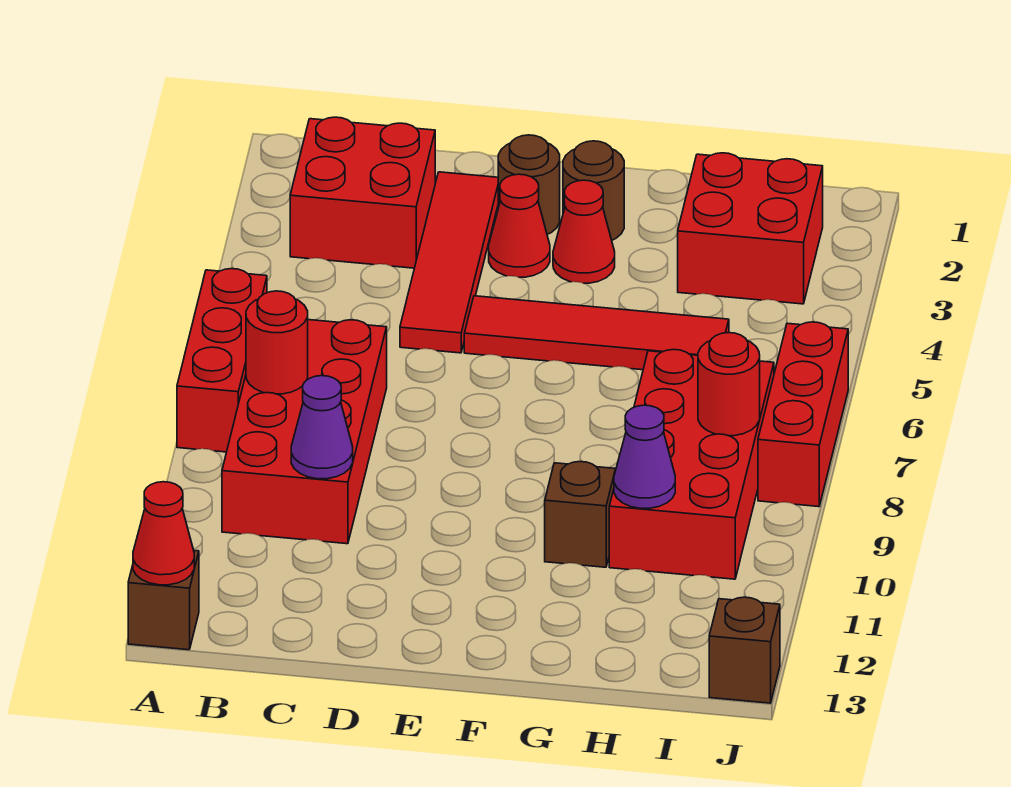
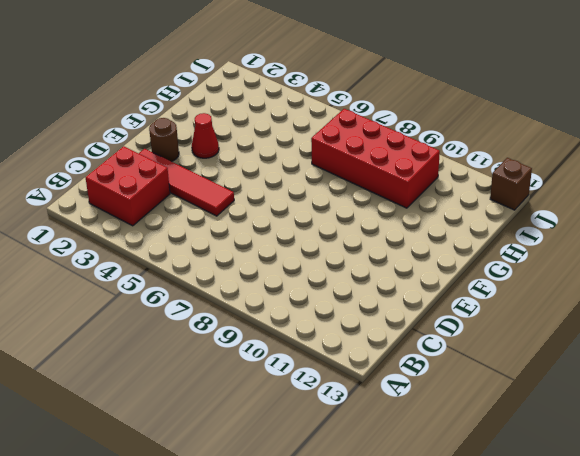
none -> red 1x3 brick [177,269,267,452]
none -> brown 1x1 brick [128,550,199,650]
none -> red 2x4 brick [222,320,387,544]

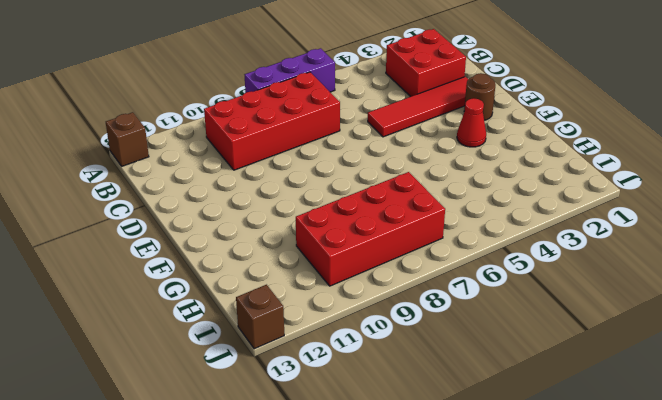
purple 1x3 brick [245,48,335,93] -> red 1x3 brick [177,269,267,452]
none -> red 1x1 cone [489,174,550,277]
none -> red 1x4 tile [464,296,729,370]
none -> brown 1x1 round brick [563,141,624,240]

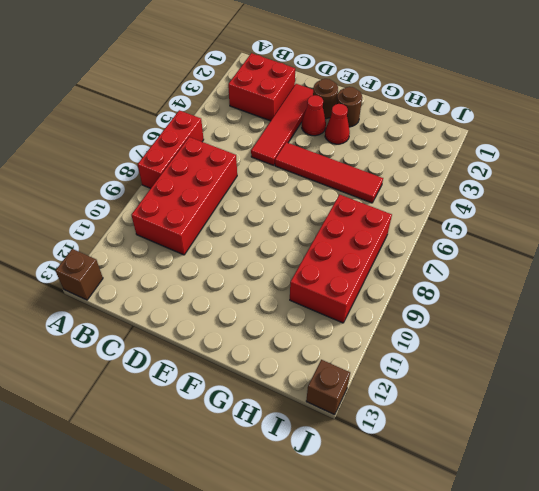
none -> brown 1x1 brick [545,462,616,567]
none -> red 2x2 brick [678,153,823,304]
none -> red 1x3 brick [758,322,848,507]

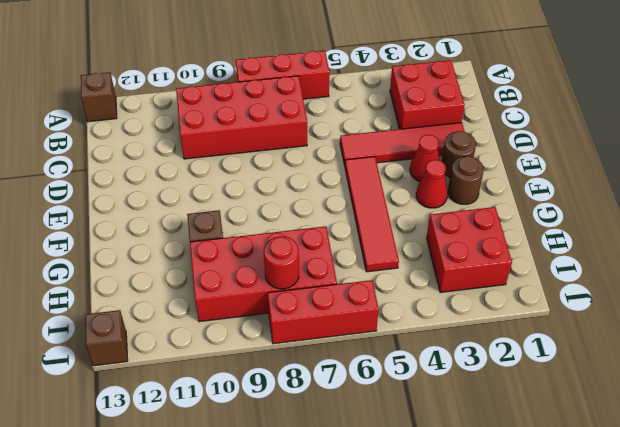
none -> red 1x1 cone [133,482,194,585]
none -> red 1x1 round brick [246,291,308,394]
none -> purple 1x1 cone [291,376,353,479]

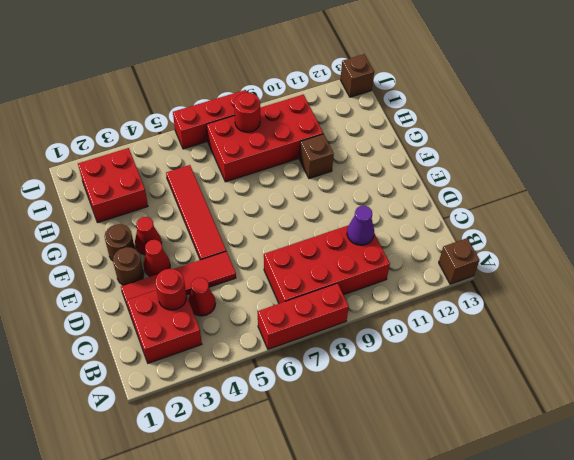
red 1x1 round brick [155,269,186,310] -> red 1x1 round brick moved to [246,291,308,394]
red 1x1 cone [188,278,215,316] -> red 1x1 cone moved to [133,482,194,585]
none -> purple 1x1 cone [614,405,675,508]

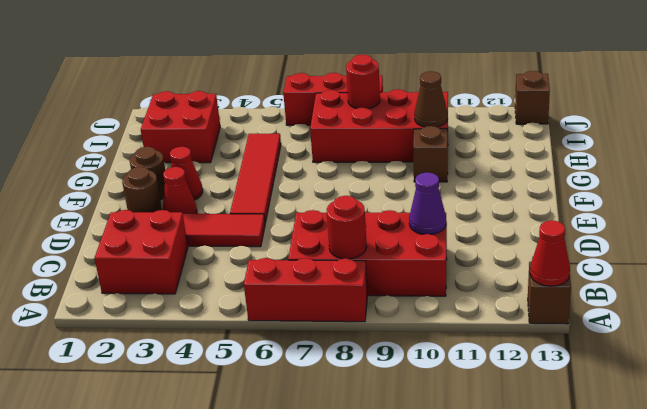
brown 1x1 cone [414,71,448,127] -> purple 1x1 cone [614,405,675,508]

